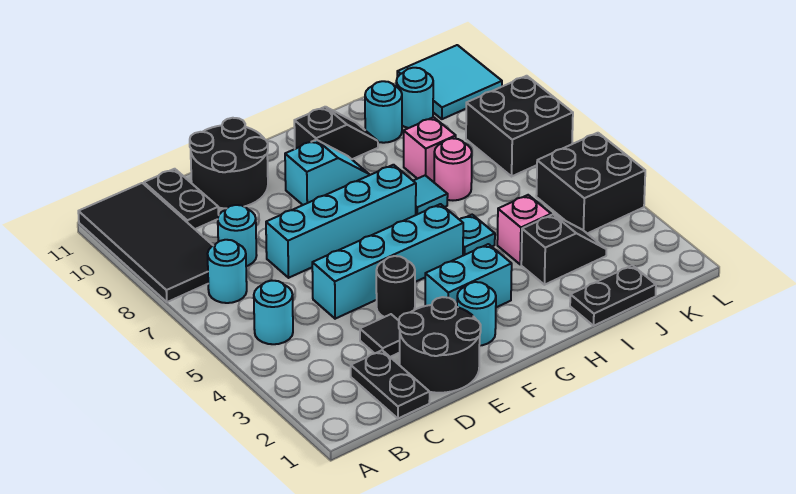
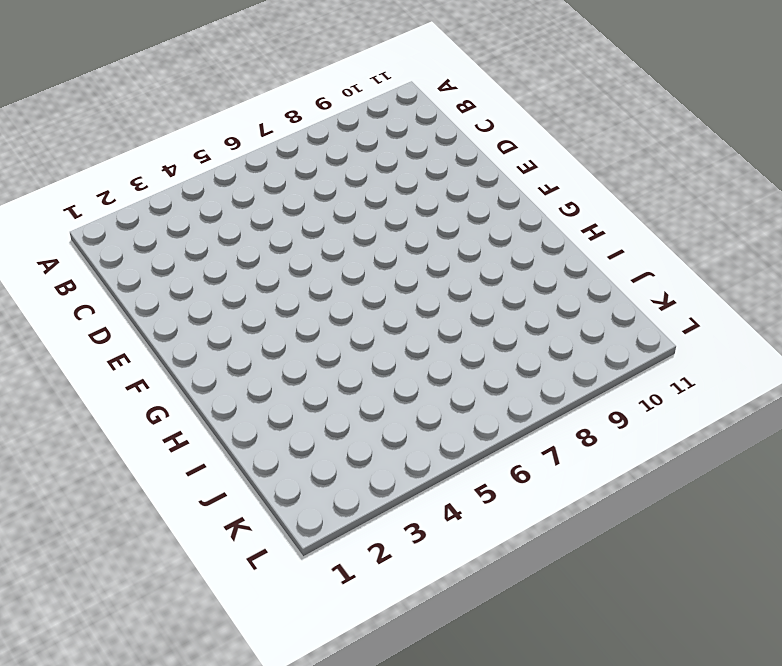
none -> black 2x4 tile [78,183,213,302]
none -> cyan 1x1 round brick [254,281,293,344]
none -> cyan 1x1 round brick [208,240,247,303]

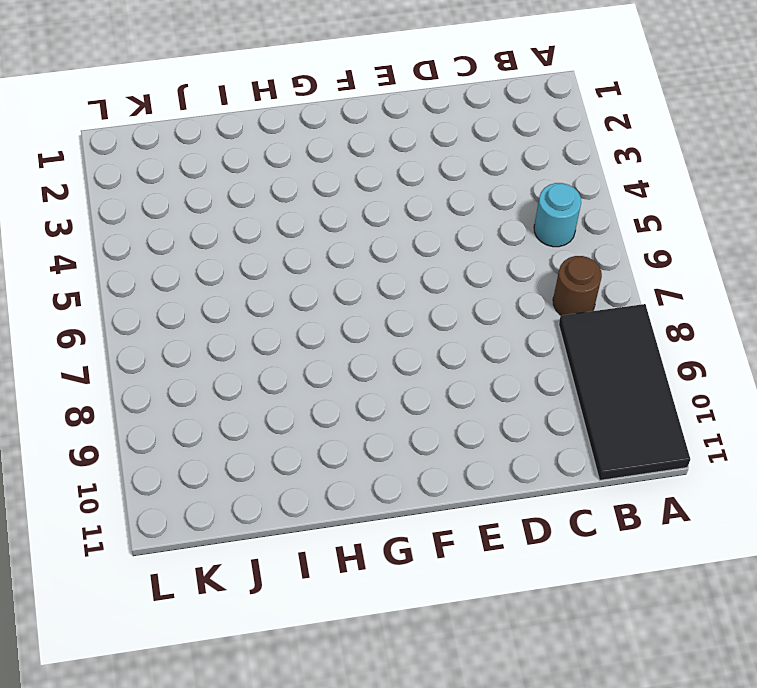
brown 1x1 round brick [553,256,602,315] -> cyan 1x1 round brick [208,240,247,303]
none -> black 1x2 plate [351,350,430,418]
none -> cyan 1x1 round brick [218,205,257,266]
none -> black 1x2 plate [144,169,219,229]

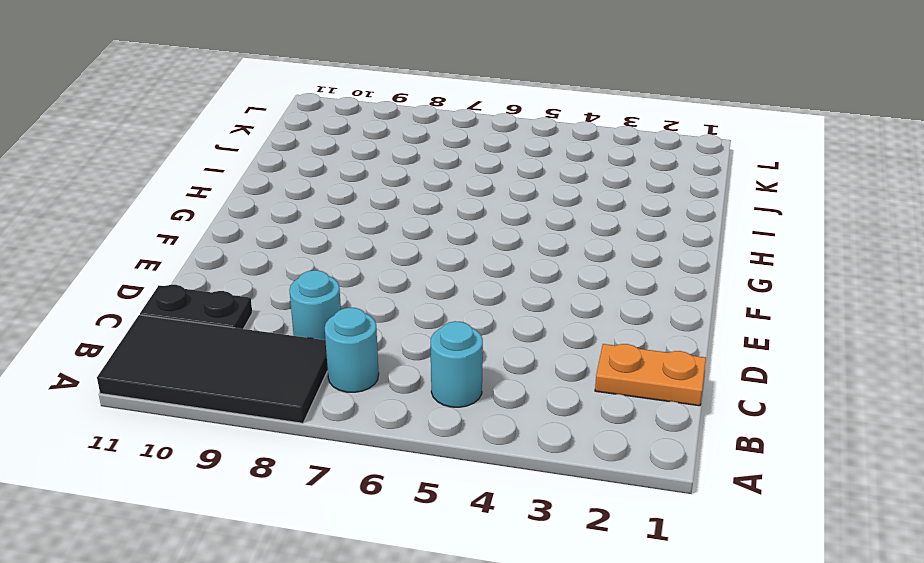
orange 1x2 plate [595,344,706,406] -> black 1x2 plate [351,350,430,418]
none -> black 2x2 round brick [399,297,481,393]
none -> black 1x1 tile [360,314,400,357]
none -> cyan 1x4 brick [312,204,463,319]

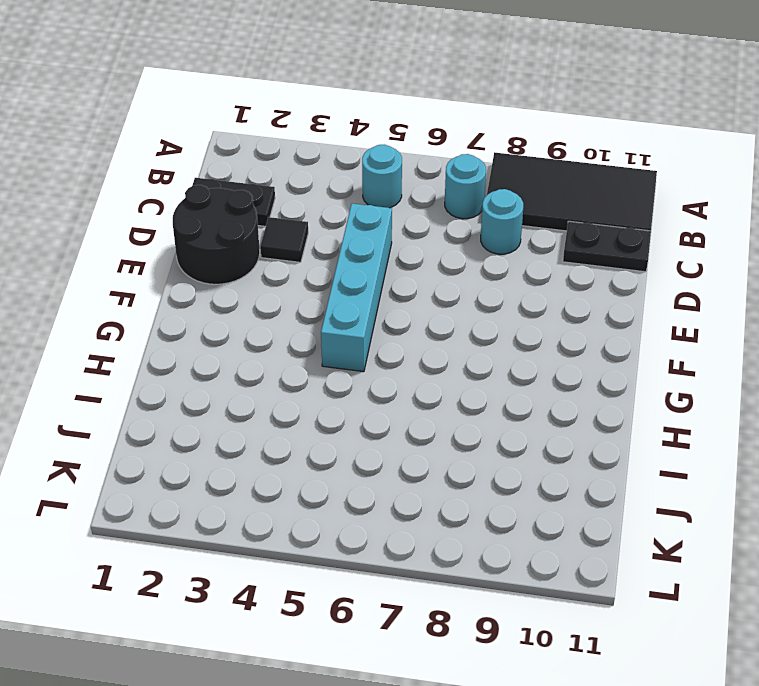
none -> cyan 1x4 brick [266,165,416,278]
none -> black 2x2 round brick [190,118,268,208]
none -> black 1x1 round brick [376,256,415,319]

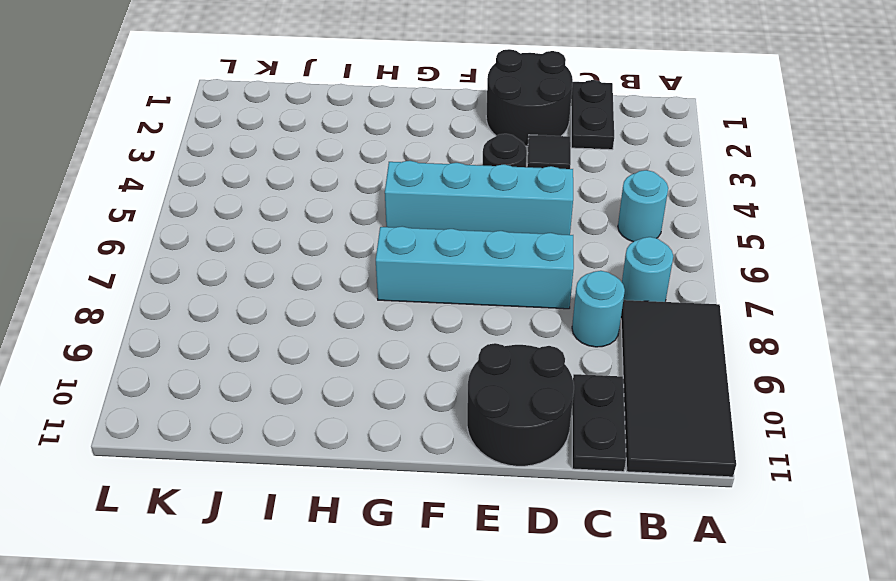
none -> cyan 1x1 round brick [457,282,496,346]
none -> cyan 1x2 brick [425,244,512,307]
none -> cyan 1x2 slope [285,140,369,205]

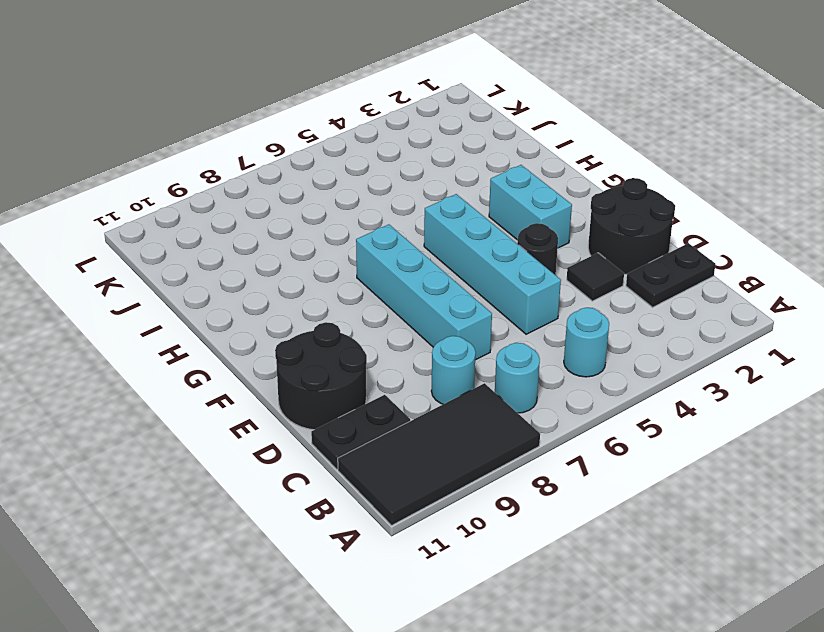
none -> cyan 1x1 round brick [457,282,496,346]
none -> cyan 1x2 slope [285,140,369,205]
none -> black 1x2 slope [294,107,378,159]

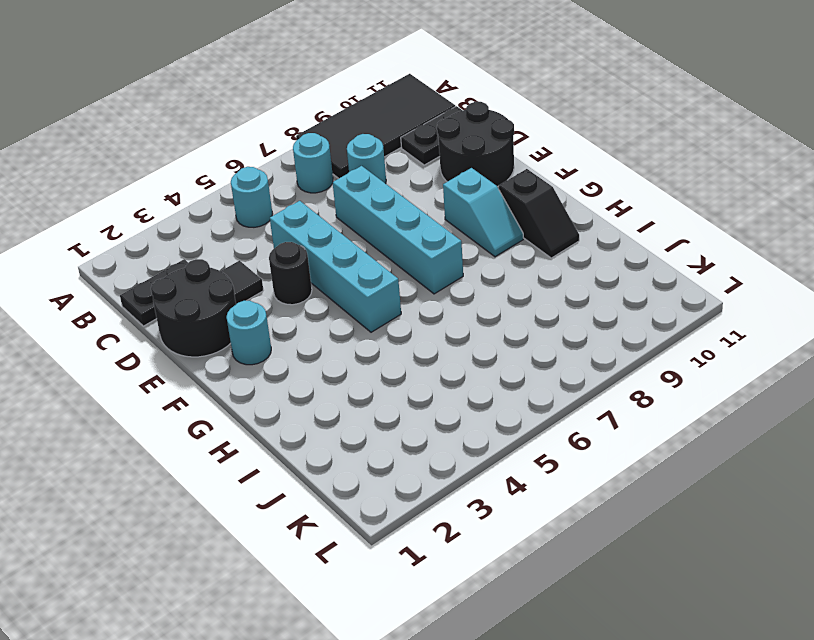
none -> cyan 1x2 brick [425,244,512,307]
none -> cyan 1x1 plate [460,215,495,256]
none -> cyan 1x1 tile [414,175,448,215]

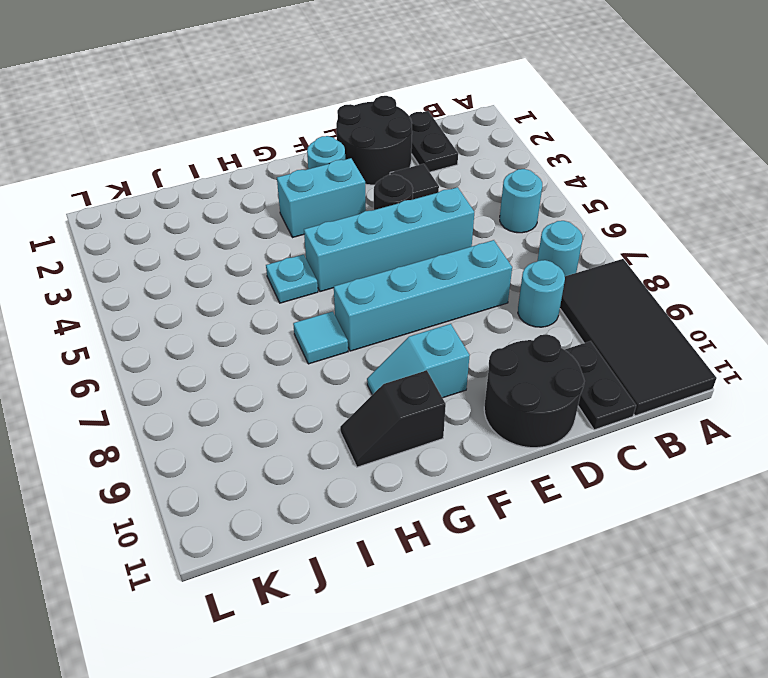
none -> black 1x2 plate [570,265,656,326]
none -> black 1x2 slope [521,215,606,285]
none -> pink 1x1 brick [497,195,551,264]

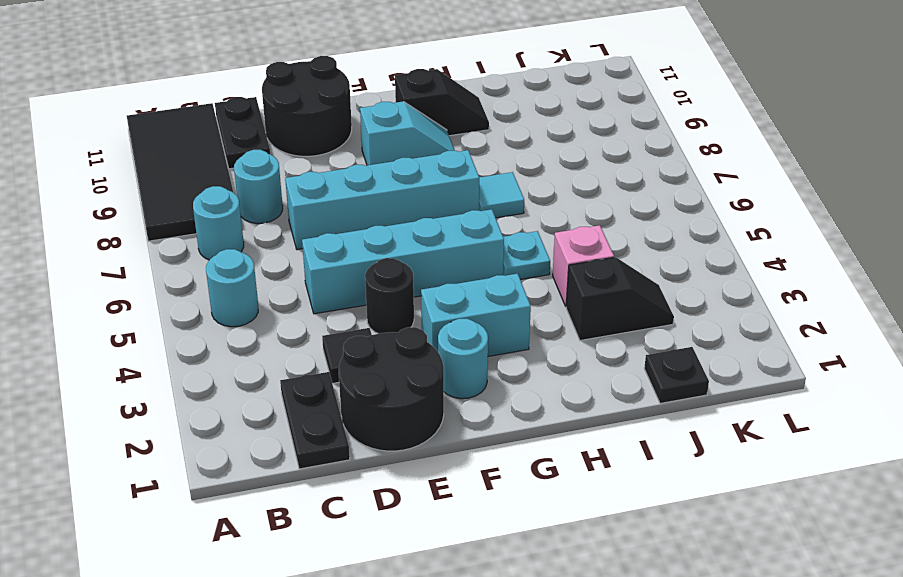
black 1x1 plate [644,347,709,403] -> black 1x2 plate [570,265,656,326]
none -> pink 1x1 round brick [434,138,472,200]
none -> pink 1x1 brick [404,117,456,182]
none -> cyan 1x1 round brick [365,81,402,143]

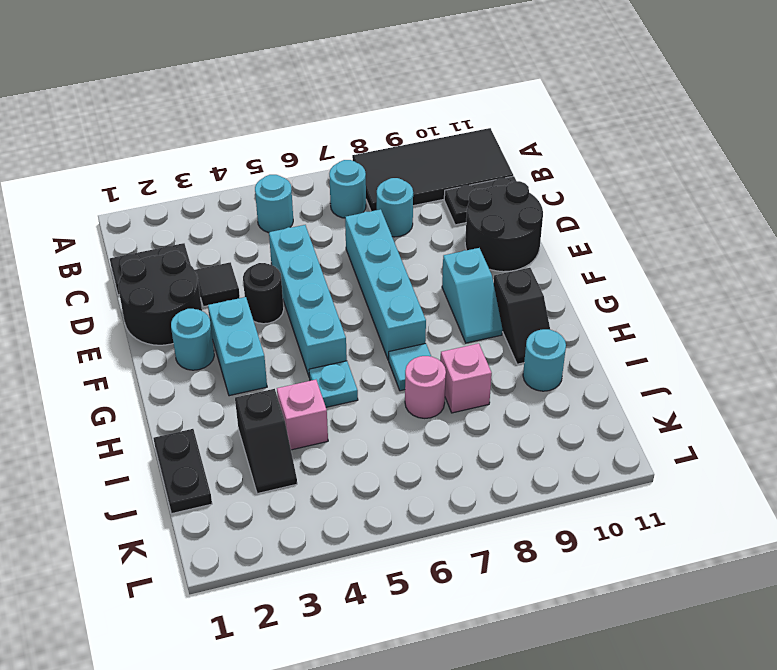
none -> cyan 1x1 round brick [396,68,433,128]
none -> black 2x2 brick [536,133,645,234]
none -> black 2x2 brick [466,76,573,176]

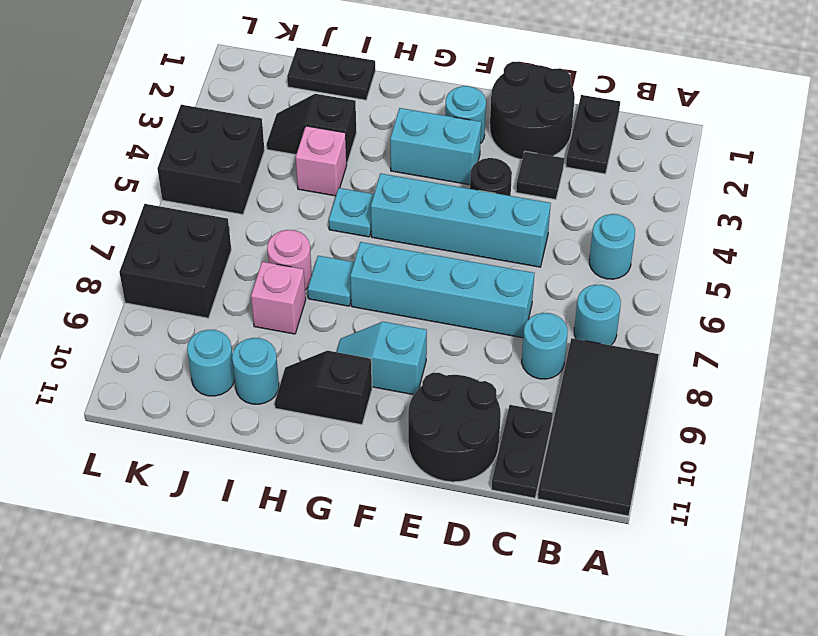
none -> cyan 2x2 tile [397,45,502,119]

